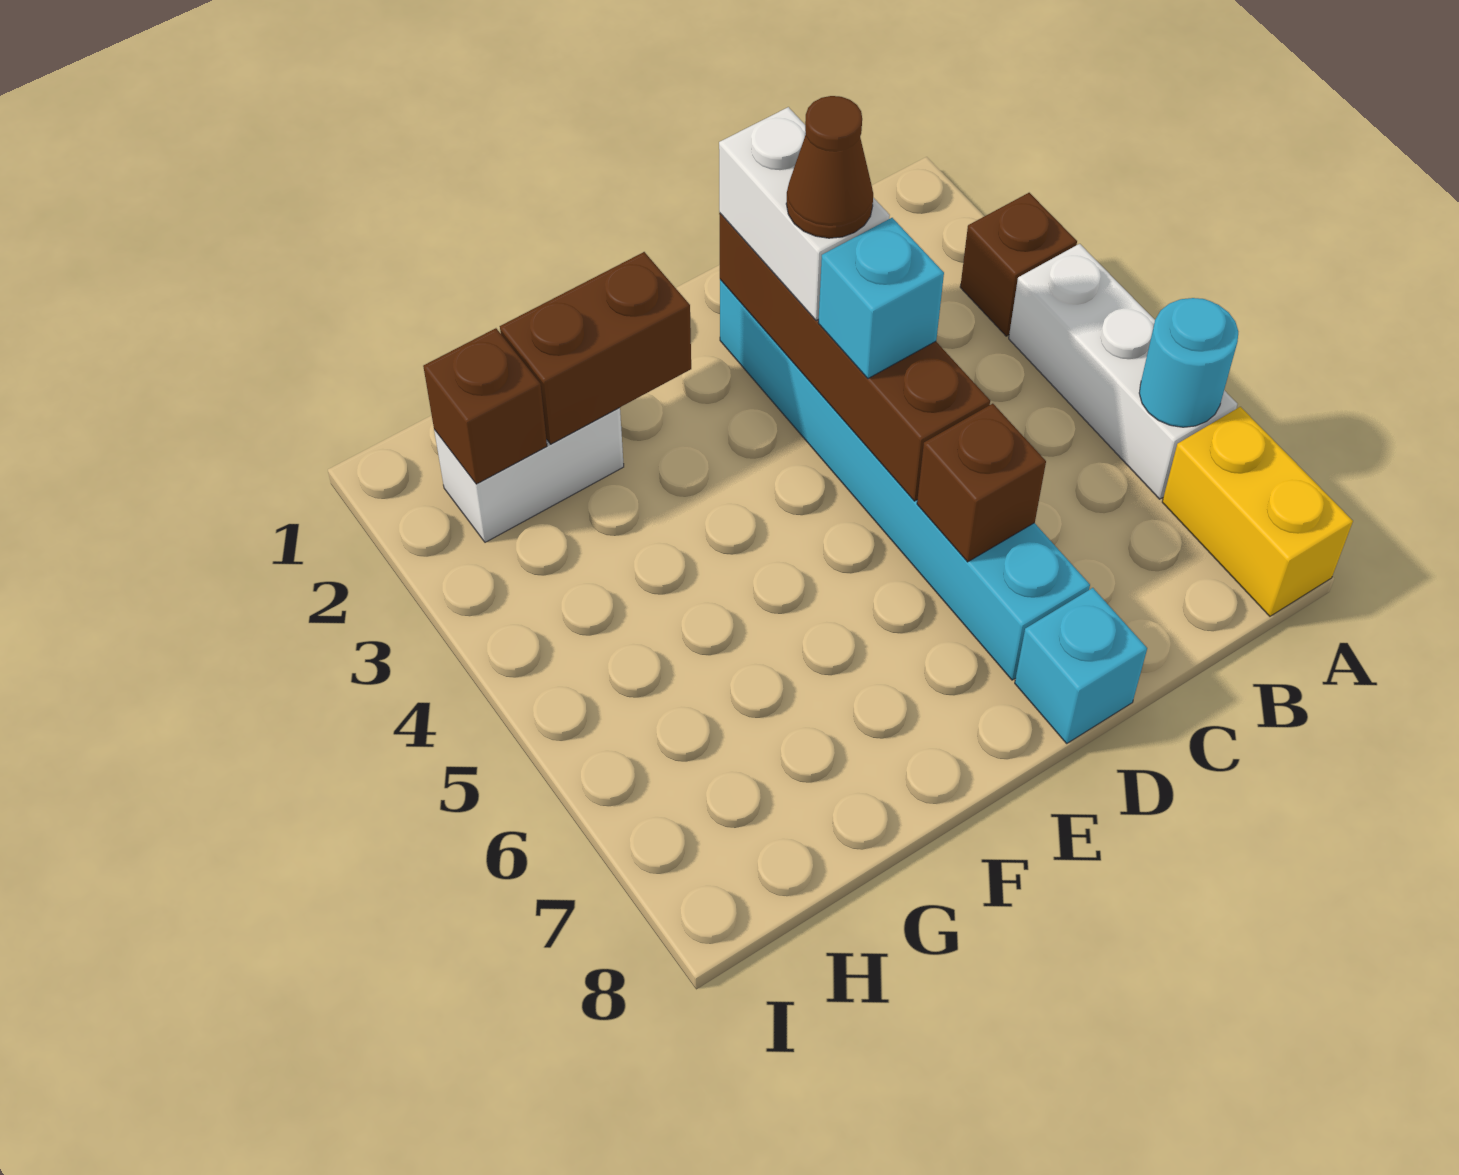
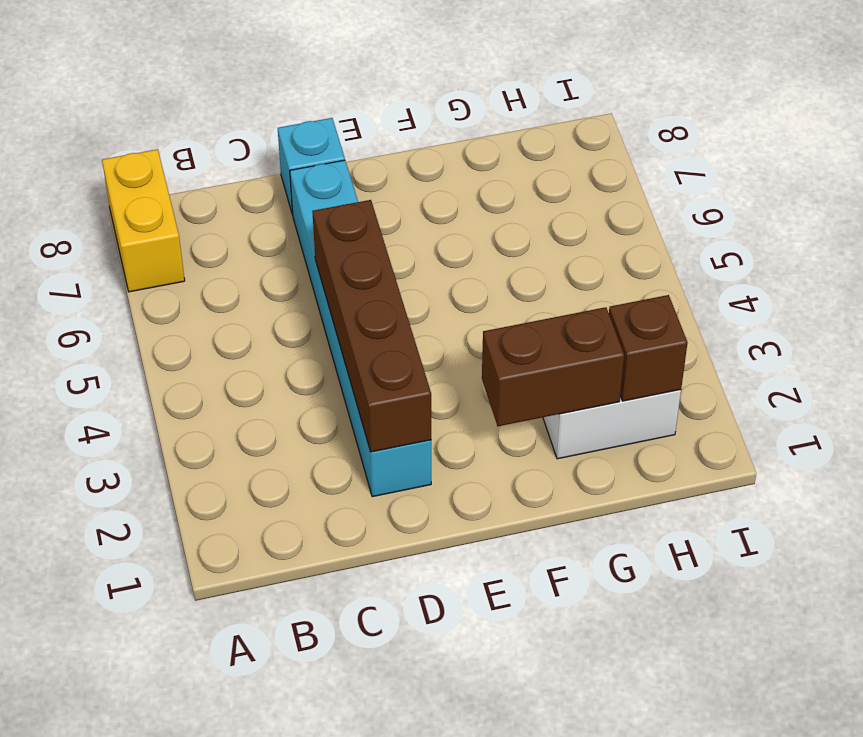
none -> brown 1x1 brick [960,193,1077,336]
none -> white 1x3 brick [1009,244,1237,499]
none -> cyan 1x1 round brick [1139,298,1238,427]

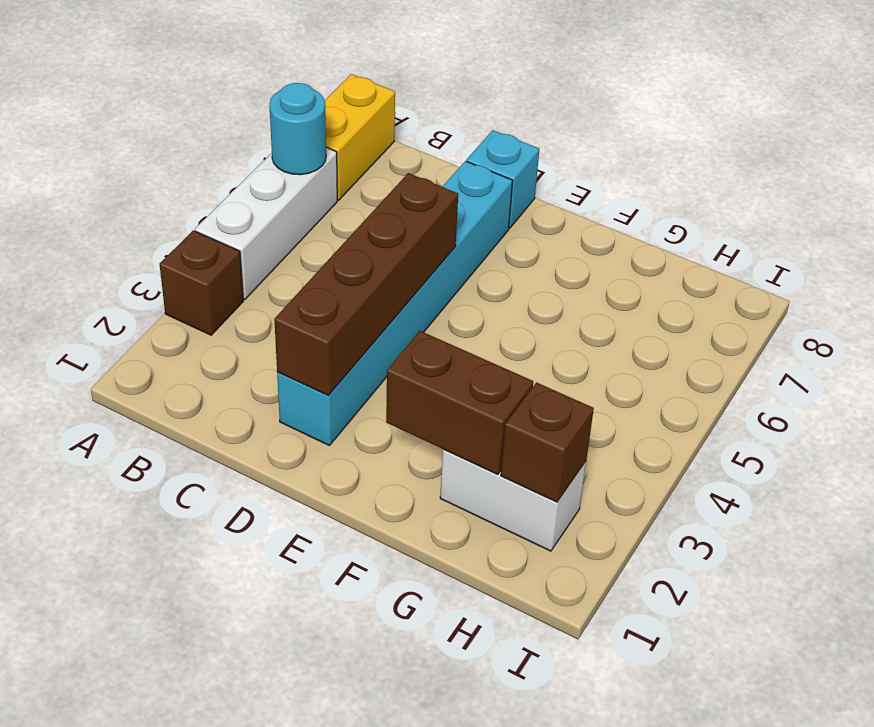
none -> brown 1x1 brick [917,404,1046,562]
none -> white 1x2 brick [719,107,890,320]
none -> cyan 1x1 brick [818,218,944,378]

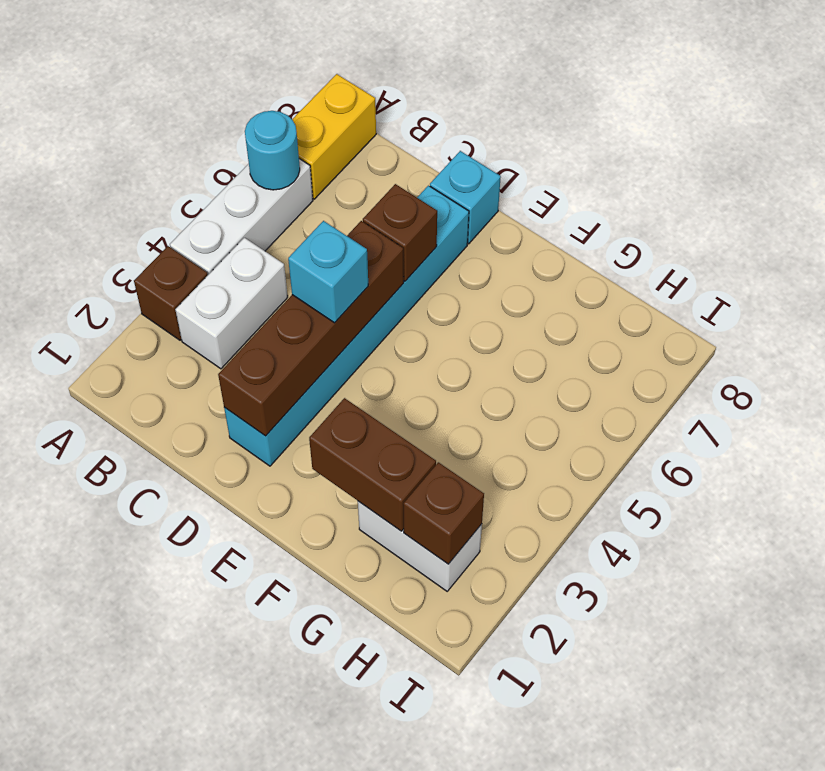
white 1x2 brick [175,238,288,369] -> white 1x2 brick moved to [719,107,890,320]
none -> brown 1x1 cone [786,96,873,238]

